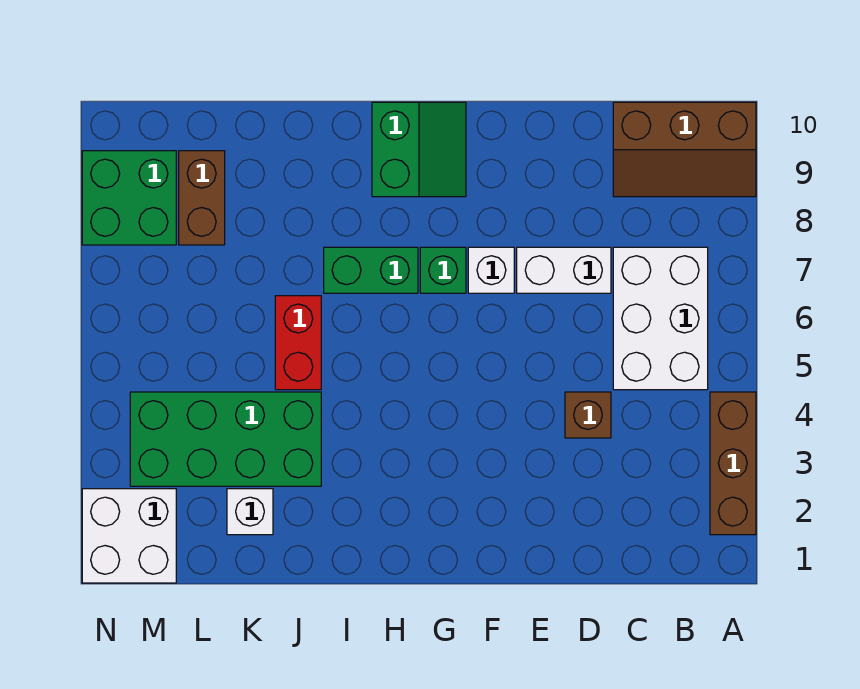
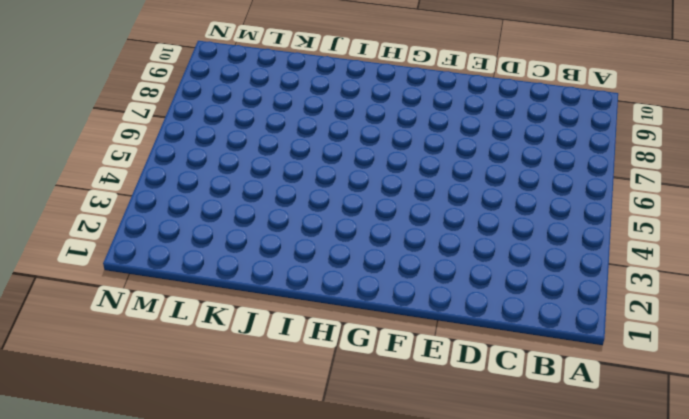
none -> brown 1x3 brick [710,392,756,535]
none -> brown 2x3 slope [613,102,756,197]
none -> white 2x3 brick [613,247,708,390]

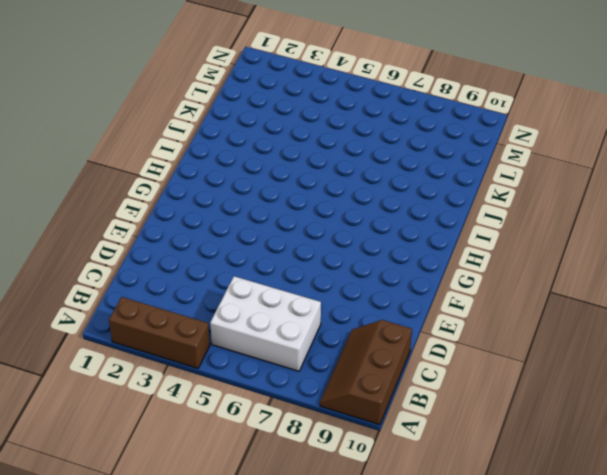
none -> brown 1x1 brick [565,392,611,438]
none -> white 1x2 brick [517,247,611,293]
none -> white 1x1 brick [468,247,514,293]

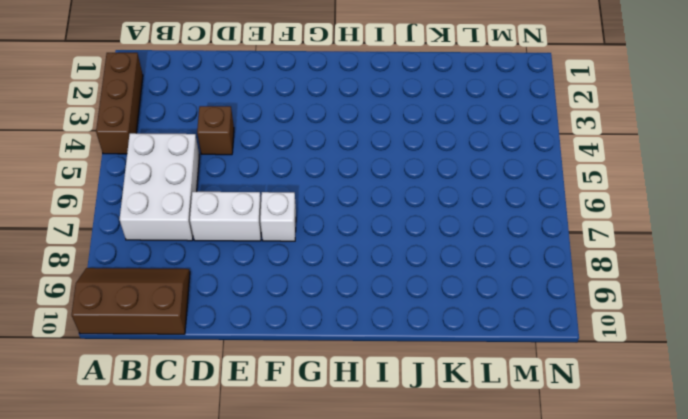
none -> green 1x1 brick [420,247,466,293]
none -> green 2x2 slope [372,102,466,197]
none -> green 1x2 brick [324,247,418,293]

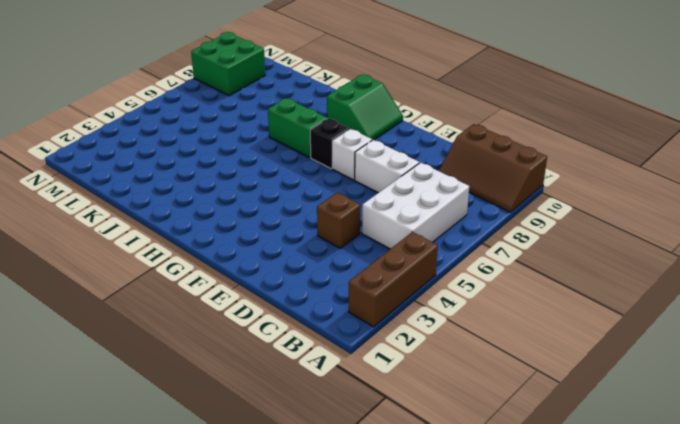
black 1x1 brick [310,118,350,169] -> green 1x1 brick [420,247,466,293]
none -> green 2x4 brick [130,392,321,486]
none -> red 1x2 brick [275,296,321,390]
none -> white 1x1 brick [227,489,273,535]

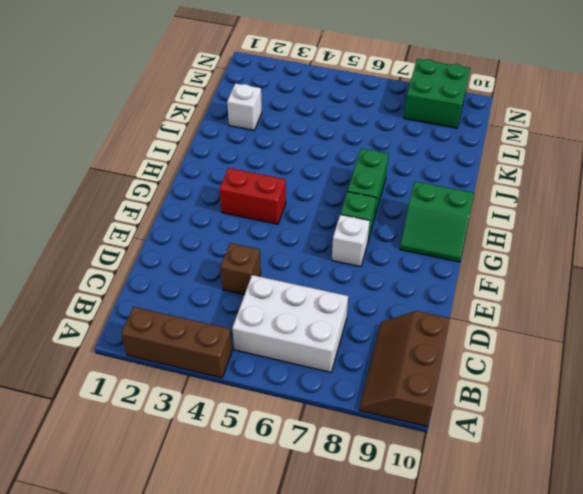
red 1x2 brick [219,168,286,224] -> red 1x2 brick moved to [275,296,321,390]
none -> white 1x2 brick [517,247,611,293]
none -> green 2x4 brick [130,392,321,486]
none -> brown 1x2 brick [179,151,225,245]

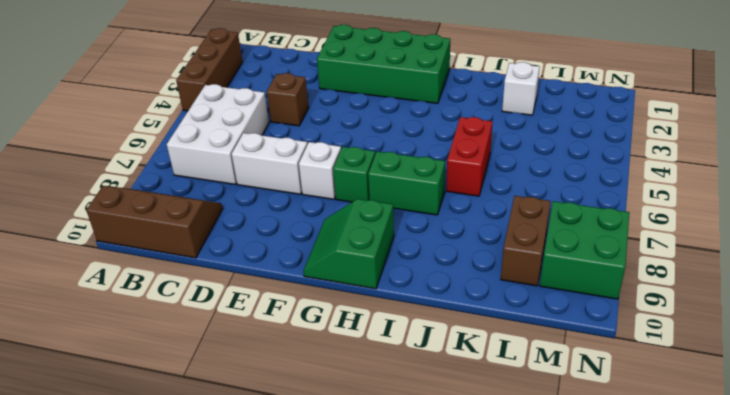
green 2x4 brick [317,25,450,103] -> green 2x4 brick moved to [130,392,321,486]
none -> white 2x2 brick [82,489,176,583]

